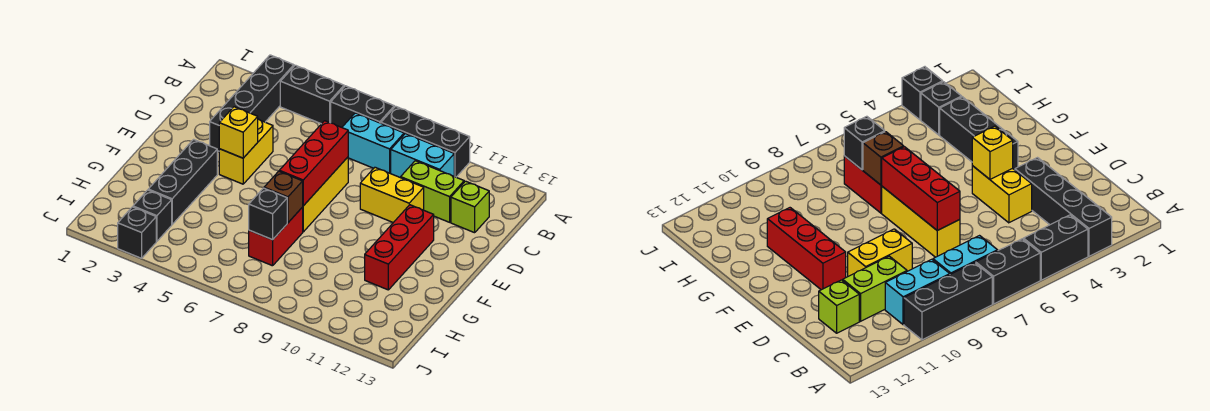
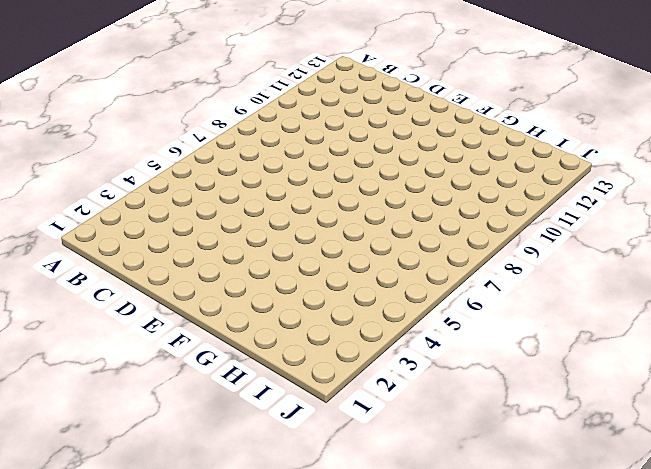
none -> black 1x4 brick [210,55,294,151]
none -> black 1x2 brick [280,65,344,124]
none -> black 1x2 brick [331,86,394,127]

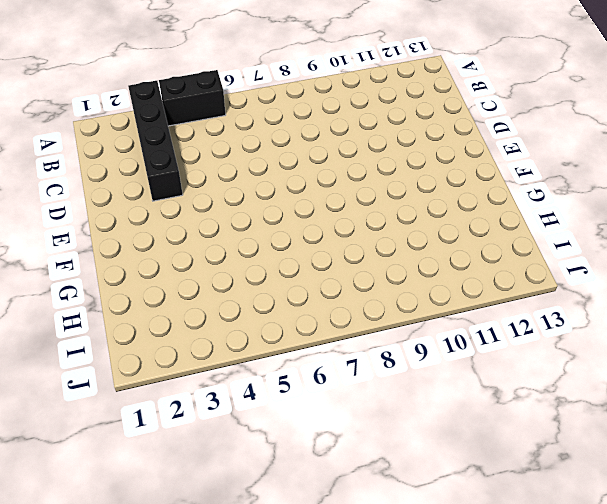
none -> black 1x2 brick [331,86,394,127]
none -> black 1x3 brick [381,106,470,177]
none -> cyan 1x2 brick [342,113,404,173]

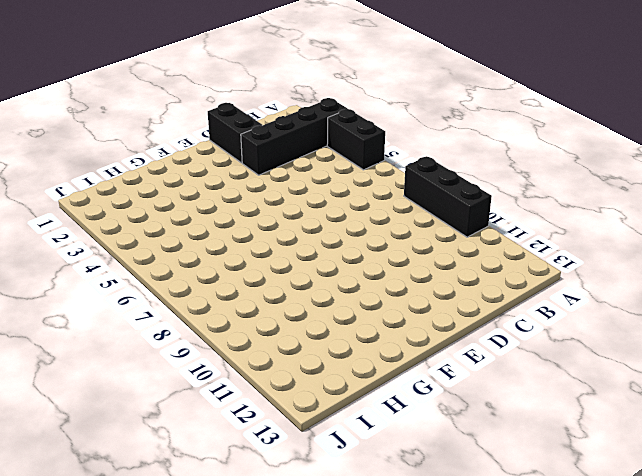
black 1x2 brick [208,103,262,163] -> black 1x2 brick moved to [331,86,394,127]
none -> cyan 1x2 brick [342,113,404,173]
none -> cyan 1x2 brick [391,134,454,178]
none -> lime 1x2 brick [401,161,464,222]

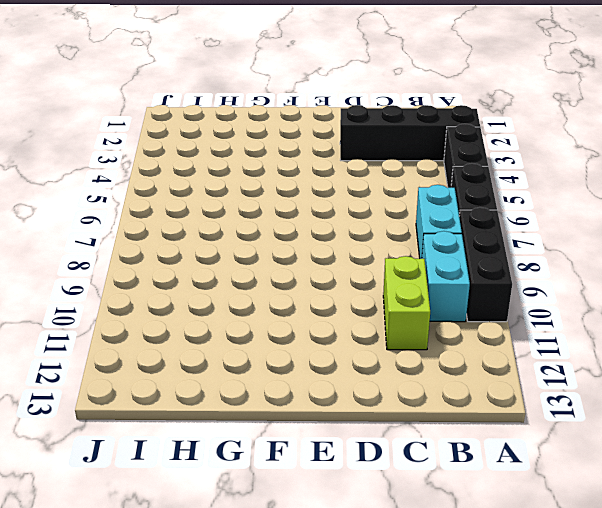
none -> lime 1x1 brick [451,181,489,233]
none -> yellow 1x2 brick [219,119,273,184]
none -> yellow 1x3 brick [303,157,348,232]

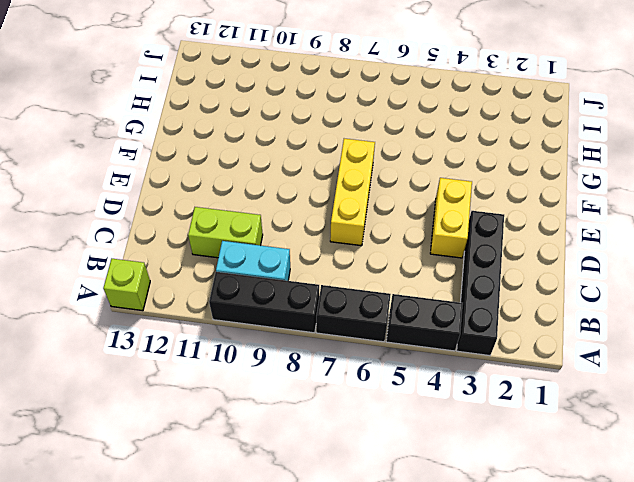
lime 1x1 brick [103,259,150,311] -> lime 1x1 brick moved to [451,181,489,233]
none -> cyan 1x2 brick [342,113,404,173]
none -> yellow 1x2 brick [360,167,424,223]
none -> red 1x3 brick [365,205,434,290]

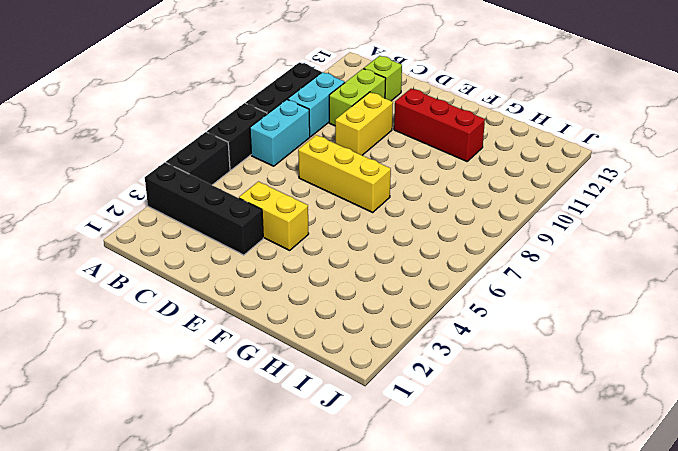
none -> black 1x3 brick [148,139,217,224]
none -> red 1x2 brick [249,207,303,266]
none -> black 1x1 brick [133,190,172,241]

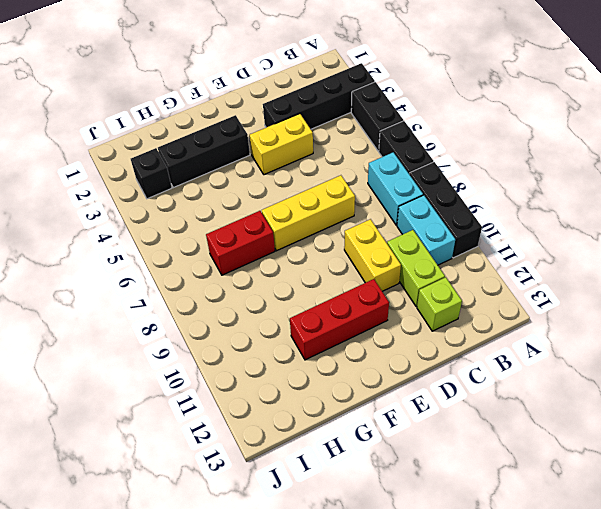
none -> black 1x1 brick [118,207,156,258]
none -> red 1x3 brick [279,121,348,206]
none -> yellow 1x1 brick [219,107,258,158]

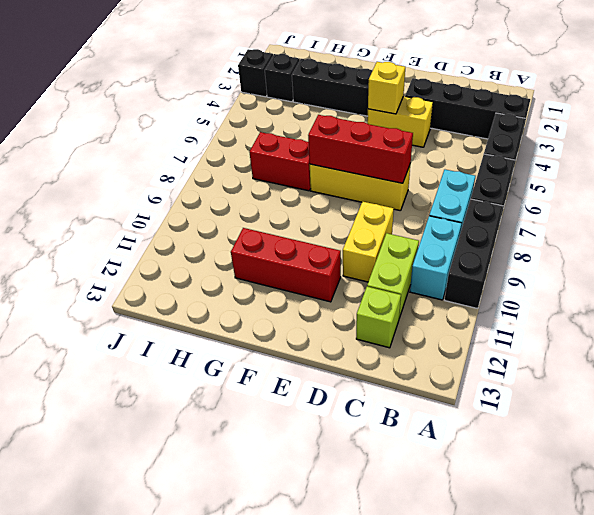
none -> brown 1x1 brick [264,171,303,223]
none -> black 1x1 brick [249,188,287,240]

